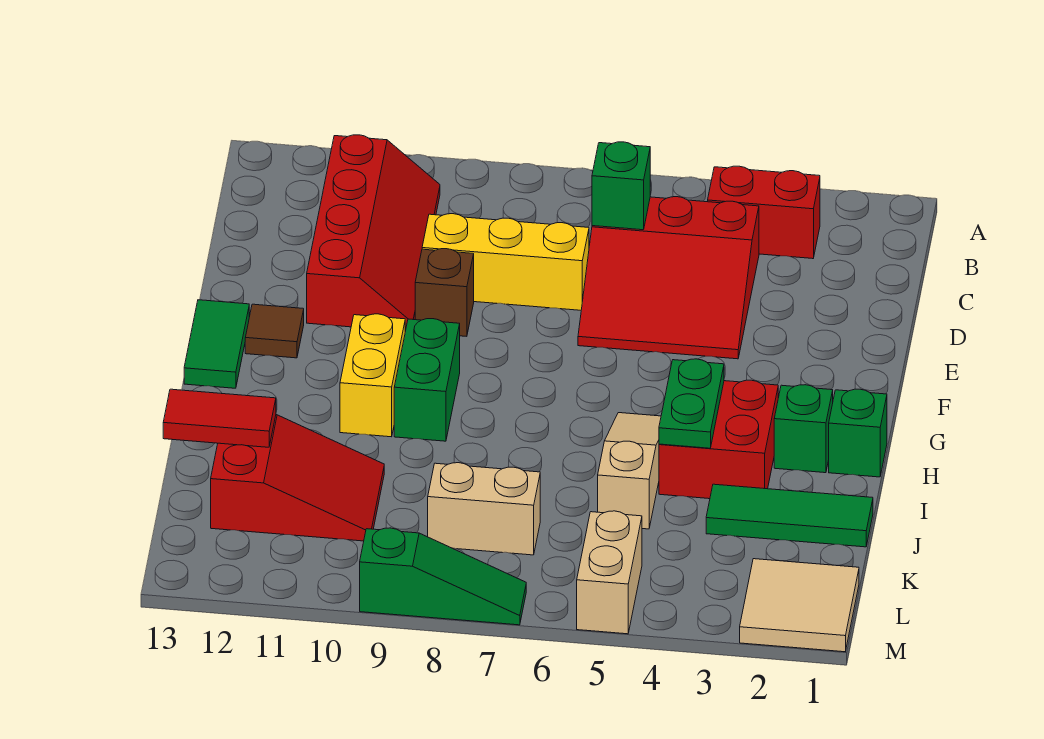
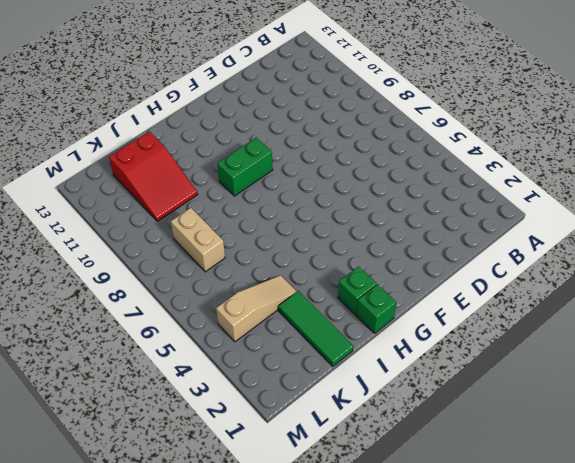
tan 1x3 slope [216,275,297,342] -> tan 1x3 slope moved to [598,413,661,529]
none -> red 1x2 brick [708,166,820,259]
none -> red 2x4 slope [307,135,440,331]
none -> red 3x3 slope [578,197,759,359]

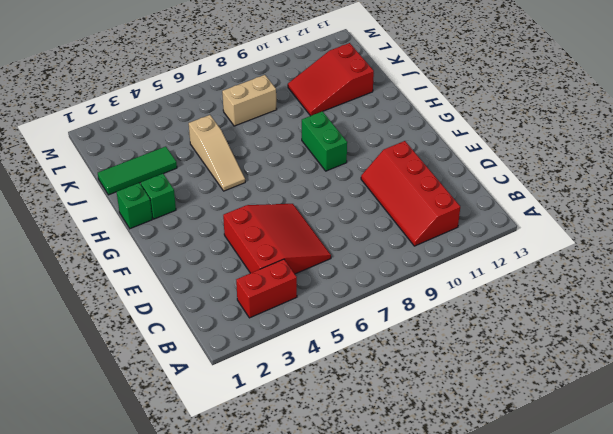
red 3x3 slope [223,204,331,274] -> red 3x3 slope turned to [578,197,759,359]
none -> yellow 1x3 brick [422,214,589,310]
none -> brown 1x1 brick [415,249,474,336]
none -> brown 1x1 tile [245,304,304,358]

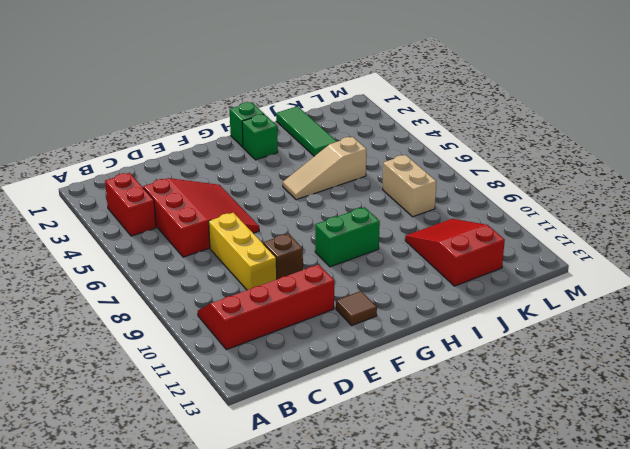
none -> green 1x2 tile [184,300,249,388]
none -> yellow 1x2 brick [340,314,405,437]
none -> red 2x2 brick [659,380,778,499]

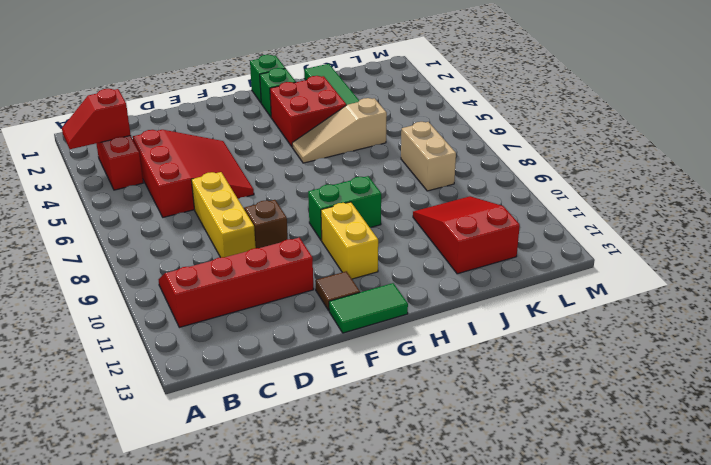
red 1x2 slope [62,89,131,149] -> none
yellow 1x2 brick [321,202,378,279] -> yellow 1x2 brick turned to [340,314,405,437]
none -> tan 2x2 tile [740,559,859,652]
none -> tan 1x2 brick [577,511,642,634]
none -> green 1x3 slope [360,528,526,625]

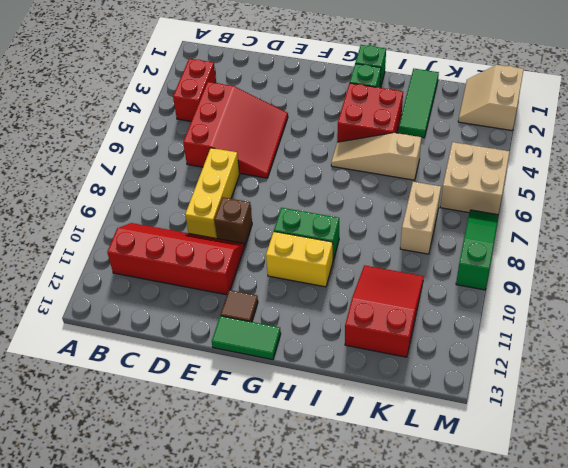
tan 2x2 slope [458,65,524,131] -> tan 2x2 tile [740,559,859,652]
tan 2x2 brick [440,142,510,215] -> tan 1x2 brick [577,511,642,634]
none -> green 1x1 brick [592,142,650,230]
none -> green 1x2 plate [659,359,724,448]
none -> red 1x2 tile [163,389,276,447]

